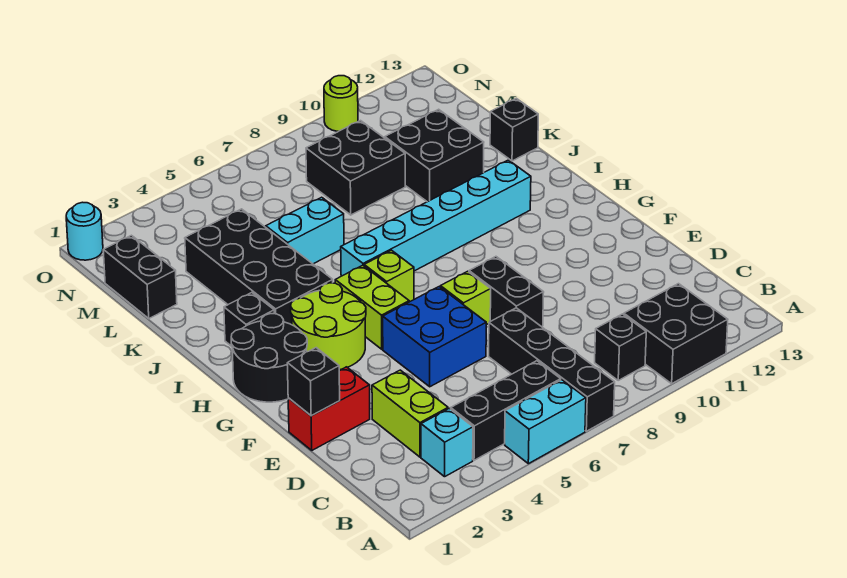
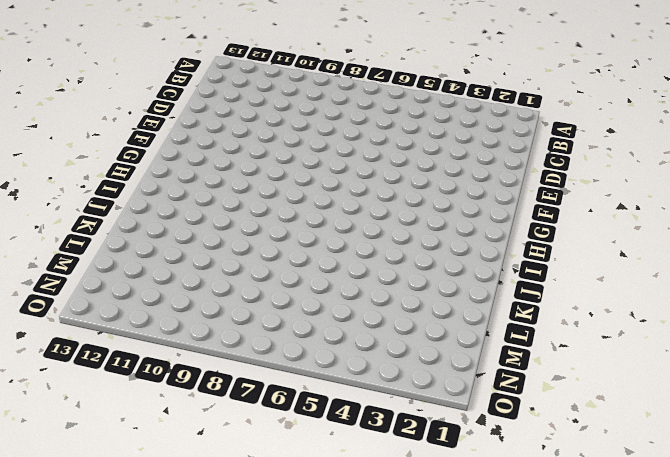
none -> cyan 1x2 brick [505,380,586,464]
none -> black 1x4 brick [489,308,615,431]
none -> black 2x2 brick [624,284,728,384]

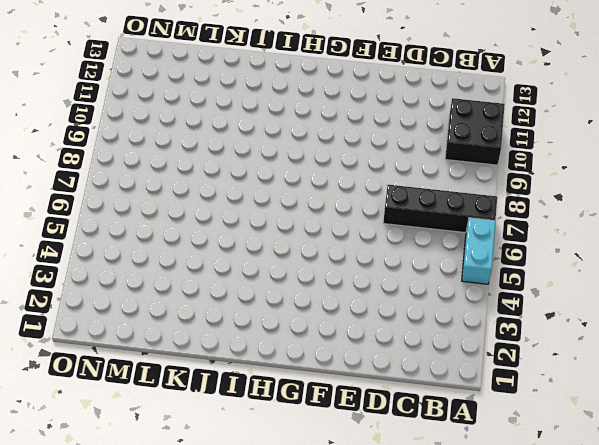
none -> cyan 1x1 brick [421,408,473,477]
none -> black 1x3 brick [451,361,561,460]
none -> black 1x1 brick [595,314,646,380]

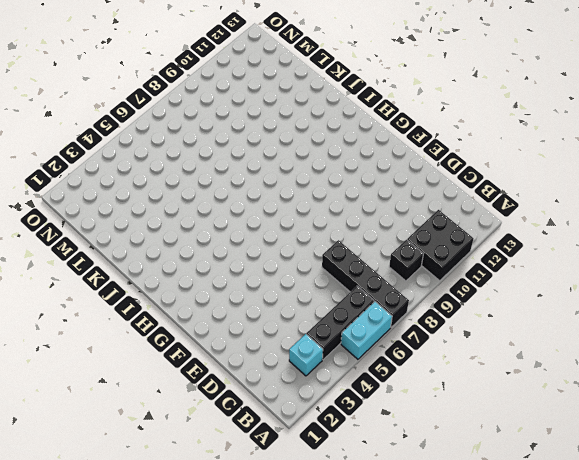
none -> lime 1x2 brick [372,370,448,457]
none -> red 1x2 brick [288,367,370,450]
none -> blue 2x2 brick [383,287,486,387]

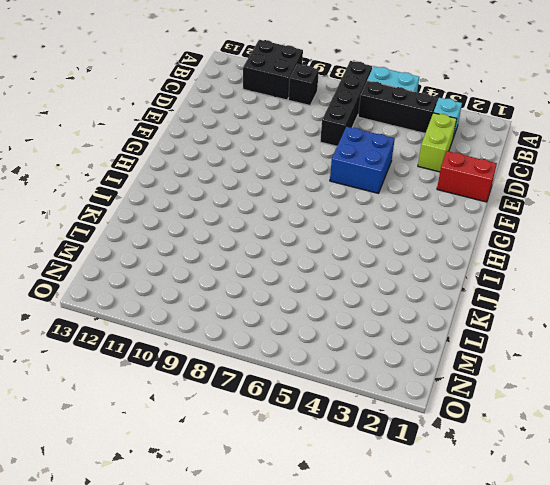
none -> black 1x2 brick [469,257,544,327]
none -> lime 1x1 brick [441,271,491,325]
none -> black 2x2 round brick [231,314,307,402]

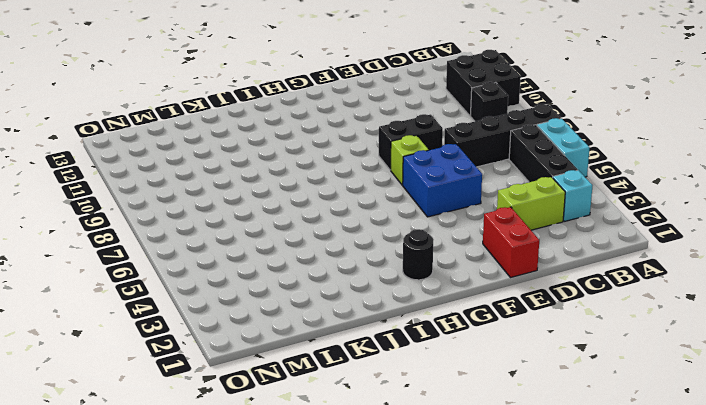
black 1x1 round brick [403,229,434,280] -> black 2x2 round brick [231,314,307,402]
none -> lime 2x2 round brick [291,283,366,370]
none -> lime 1x2 brick [335,265,409,349]
none -> lime 1x1 brick [364,250,414,302]

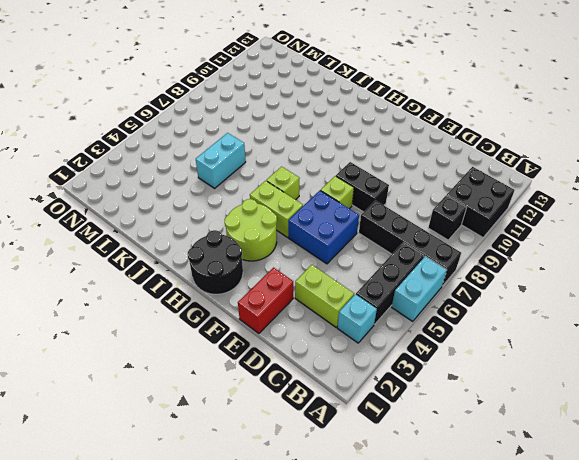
none -> black 1x1 brick [224,293,274,346]
none -> black 2x4 brick [185,209,333,325]
none -> cyan 1x6 brick [341,160,531,276]

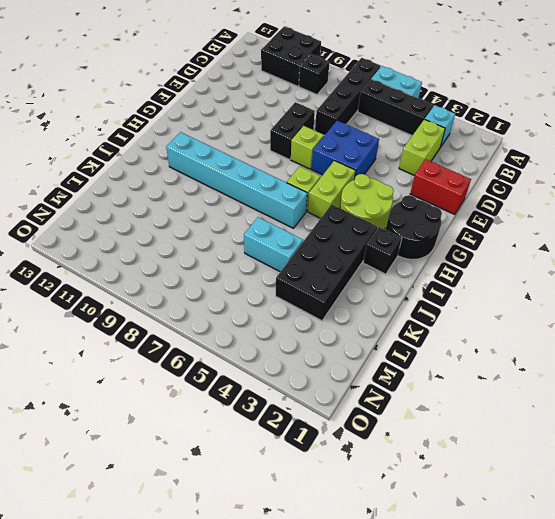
none -> black 2x2 brick [385,109,484,202]
none -> black 1x1 brick [490,98,538,161]
none -> black 1x2 brick [103,235,177,318]

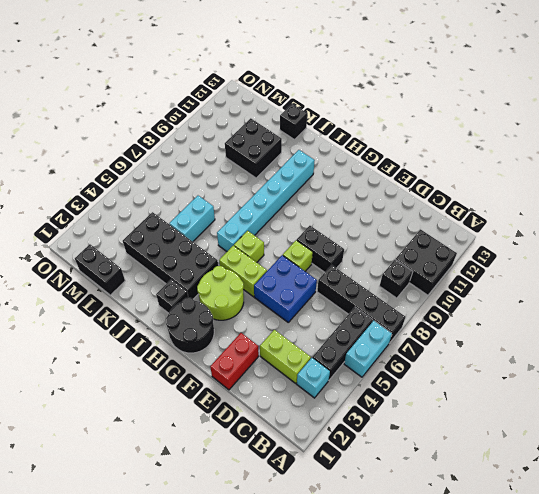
none -> black 2x2 brick [306,121,405,215]
none -> cyan 1x1 round brick [66,202,103,260]
none -> lime 1x1 round brick [324,76,358,131]

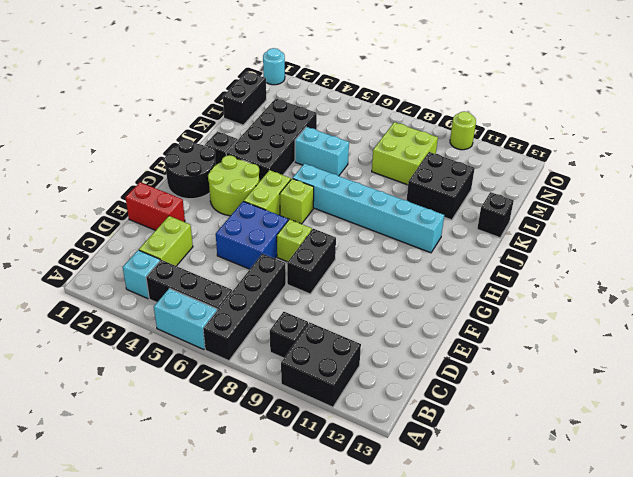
lime 2x2 brick [372,122,438,185] -> black 2x2 brick [306,121,405,215]
none -> black 1x1 brick [287,348,340,416]

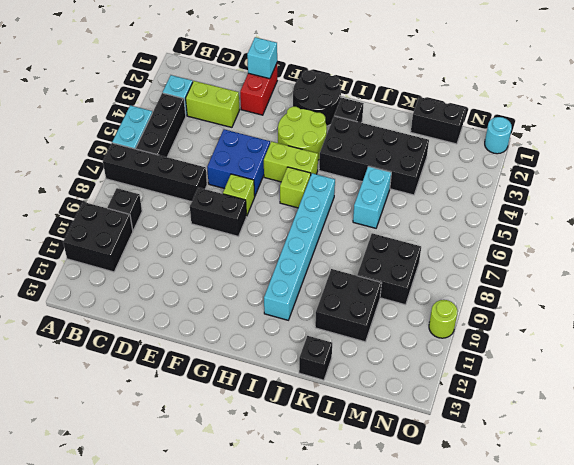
cyan 1x1 brick [247,37,277,79] -> black 1x1 brick [287,348,340,416]

